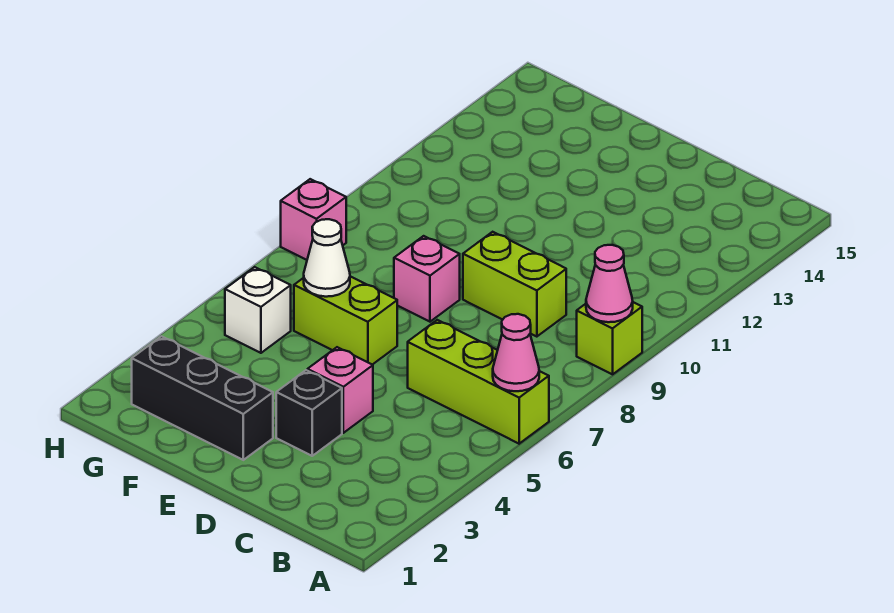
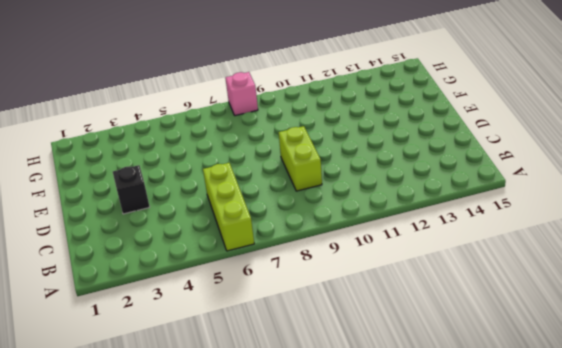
none -> lime 1x1 brick [577,302,642,374]
none -> pink 1x1 brick [307,347,373,433]
none -> black 1x3 brick [132,336,273,460]

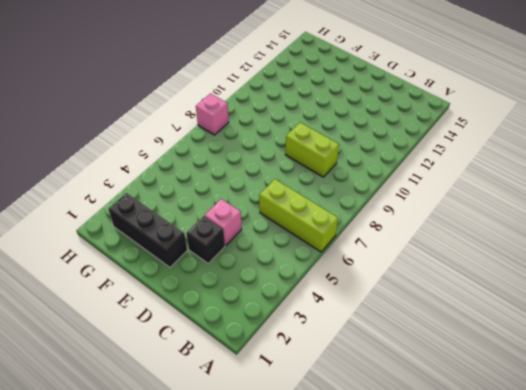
none -> lime 1x1 brick [577,302,642,374]
none -> lime 1x2 brick [294,276,397,365]
none -> pink 1x1 brick [394,236,460,322]

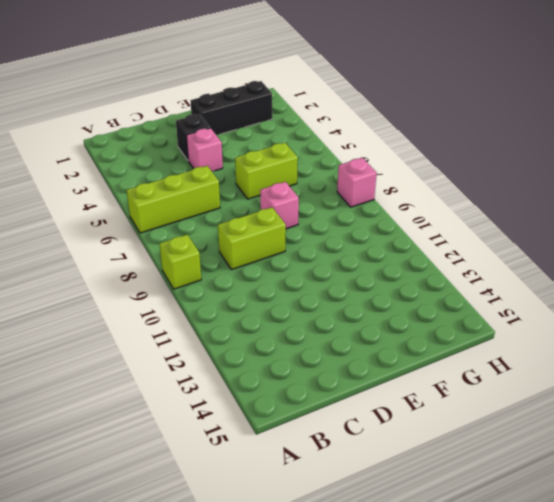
none -> white 1x1 brick [225,267,291,353]
none -> pink 1x1 cone [493,314,539,391]
none -> pink 1x1 cone [586,245,633,322]

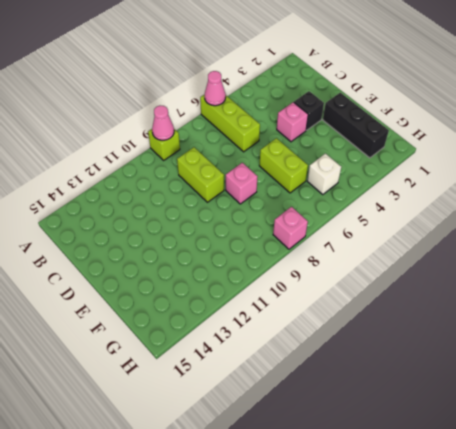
none -> white 1x1 cone [304,219,350,297]

